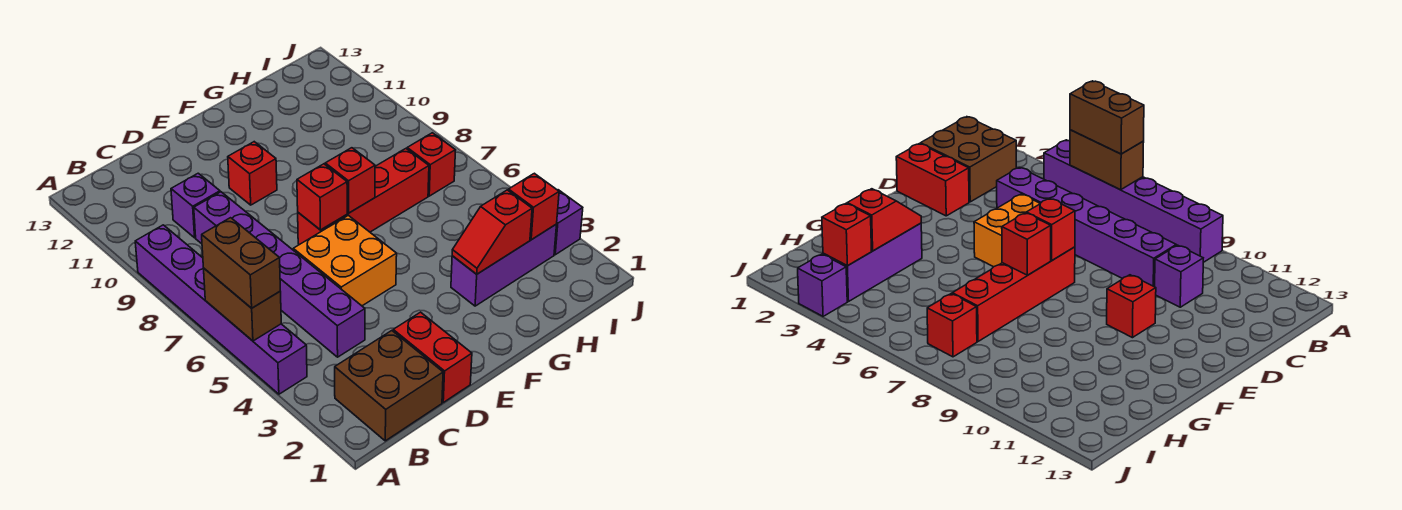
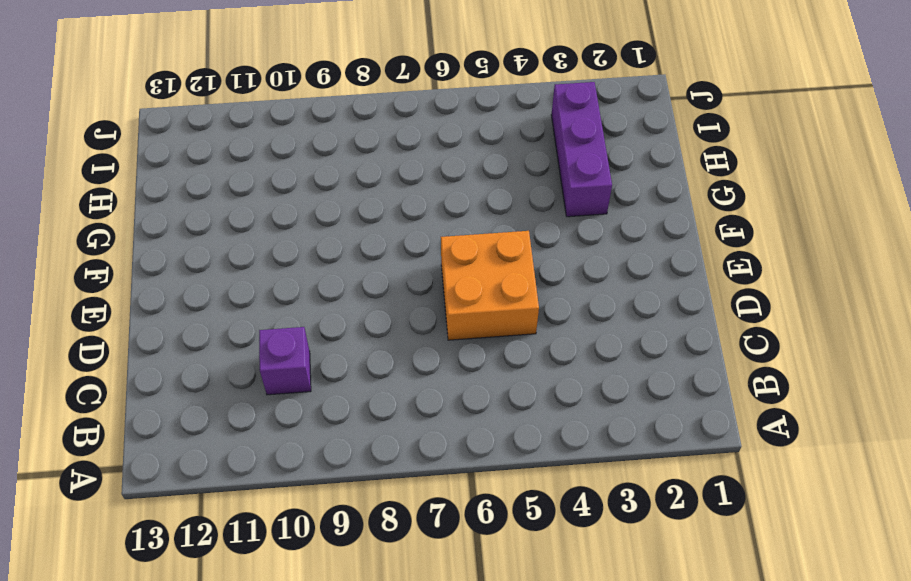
none -> purple 1x6 brick [135,225,307,394]
none -> brown 2x2 brick [335,331,443,441]
none -> purple 1x6 brick [194,192,365,357]

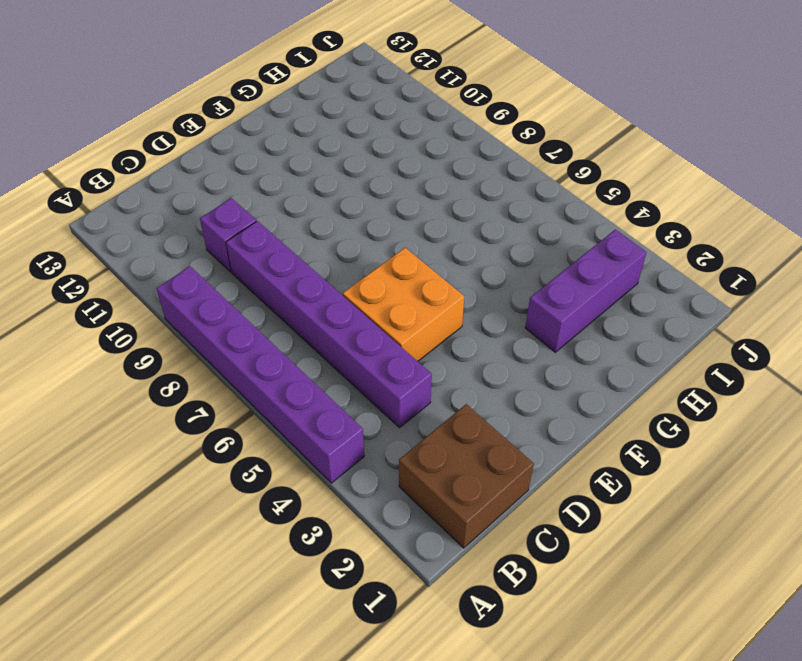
none -> red 1x2 brick [393,312,472,402]
none -> red 1x4 brick [298,149,429,245]
none -> red 1x1 brick [228,142,277,205]

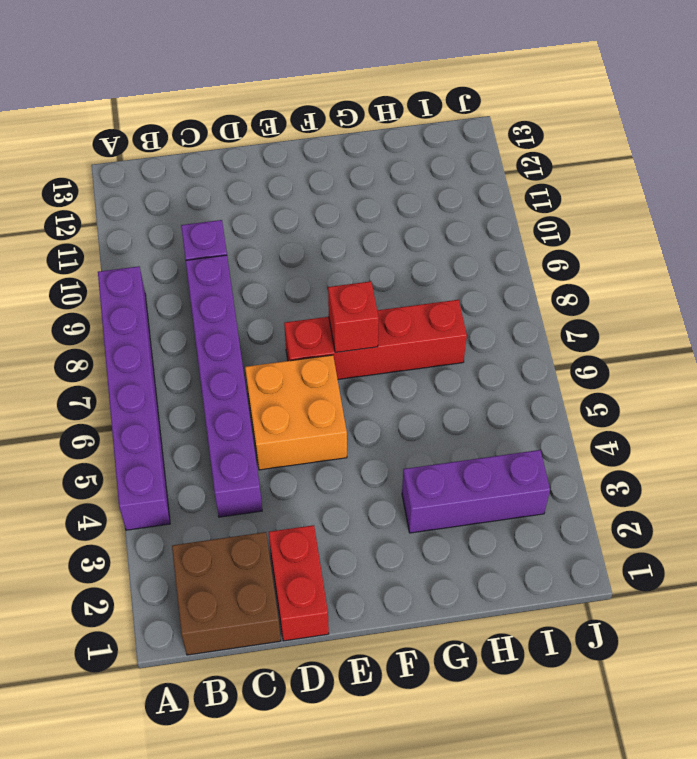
none -> red 1x1 brick [228,142,277,205]
none -> red 1x1 brick [407,133,456,196]
none -> purple 1x1 brick [554,190,583,255]

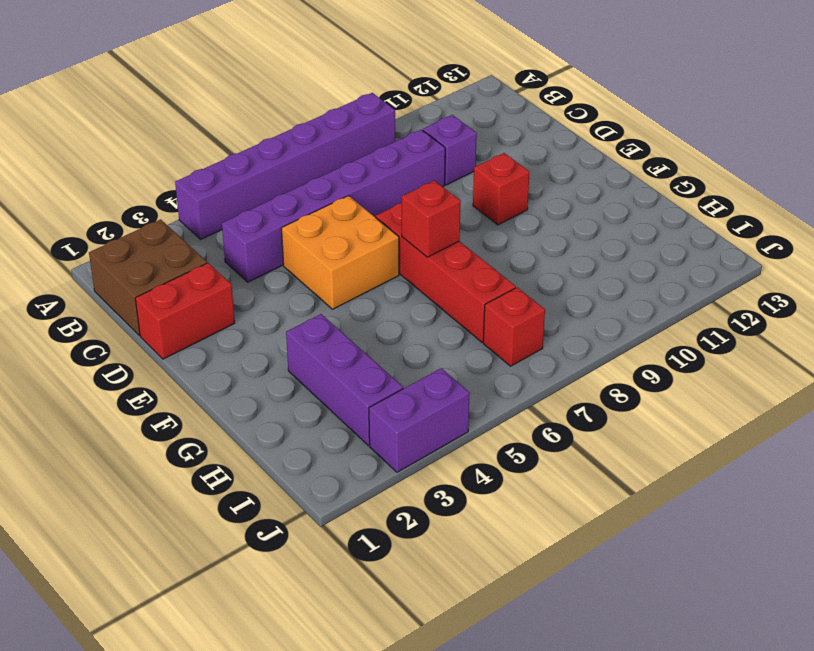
purple 1x2 brick [369,368,470,472] -> purple 1x1 brick [554,190,583,255]
none -> brown 1x2 brick [204,269,281,341]
none -> red 1x1 brick [297,164,347,230]
none -> red 1x2 slope [452,190,532,274]

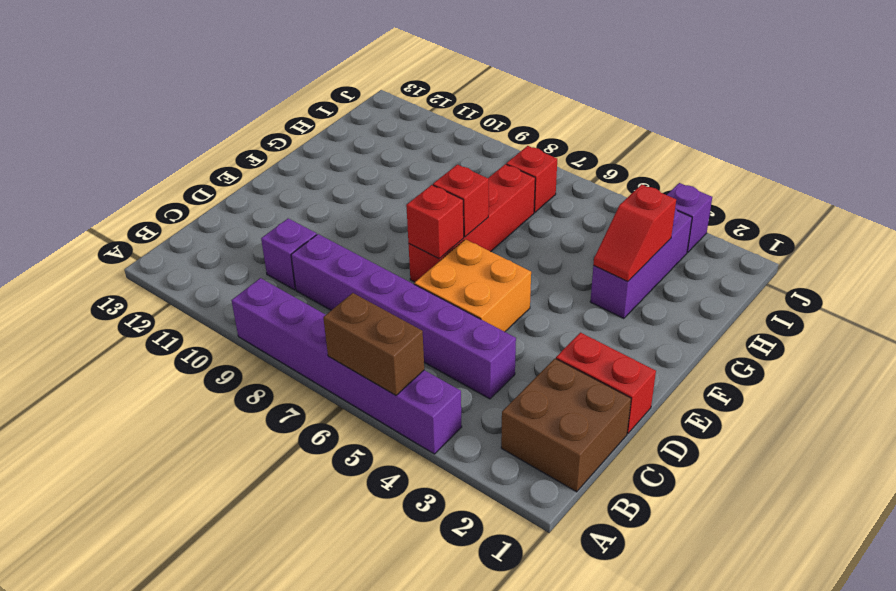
none -> red 1x1 brick [228,142,277,205]
none -> red 1x1 brick [508,173,559,240]
none -> brown 1x2 brick [202,218,280,308]

